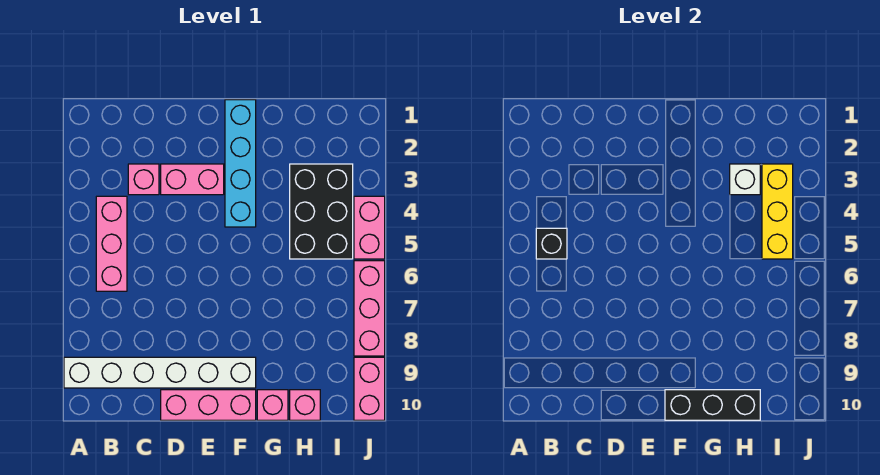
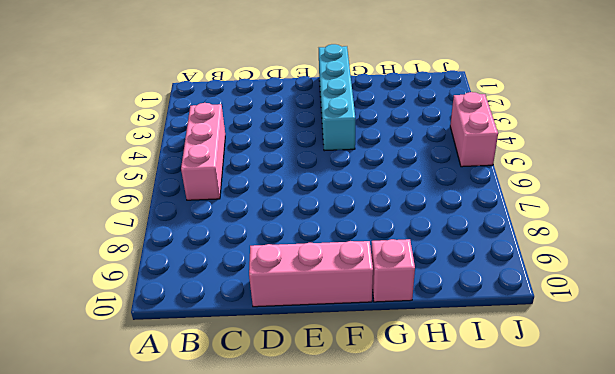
none -> white 1x6 brick [64,357,256,388]
none -> pink 1x1 brick [128,164,159,195]
none -> pink 1x2 brick [161,164,224,195]

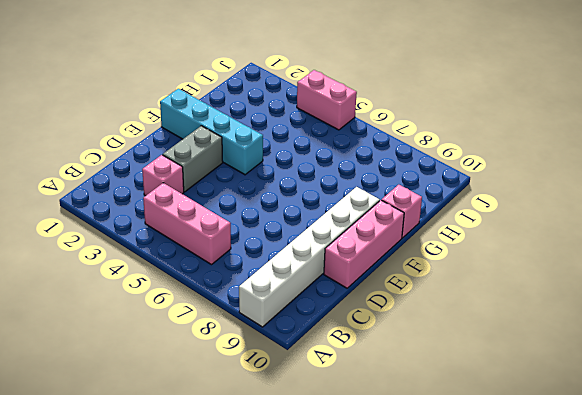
grey 1x2 brick [163,126,223,192] -> pink 1x2 brick [161,164,224,195]
none -> black 2x3 brick [290,164,353,259]
none -> pink 1x1 brick [290,390,320,420]
none -> pink 1x3 brick [354,261,385,356]

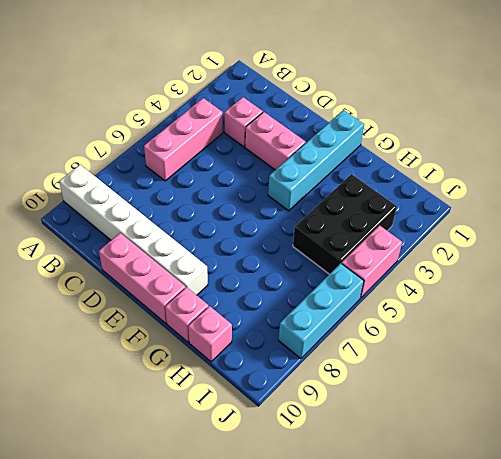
cyan 1x3 brick [278,263,364,359] -> pink 1x3 brick [354,261,385,356]
none -> pink 1x2 brick [354,357,385,420]
none -> black 1x1 brick [536,228,567,259]
none -> black 1x3 brick [665,390,760,420]

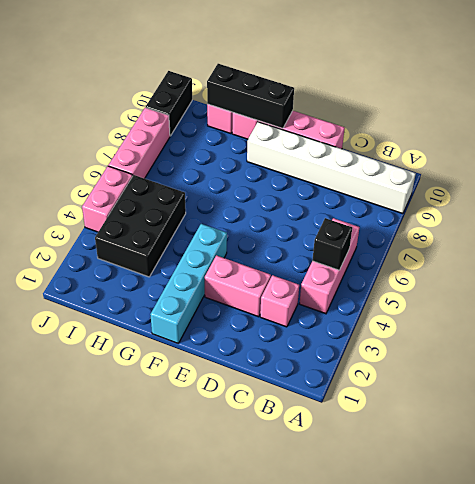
black 1x2 brick [146,71,192,136] -> pink 1x2 brick [354,357,385,420]
none -> white 1x1 brick [730,164,760,195]
none -> yellow 1x3 brick [762,164,793,259]

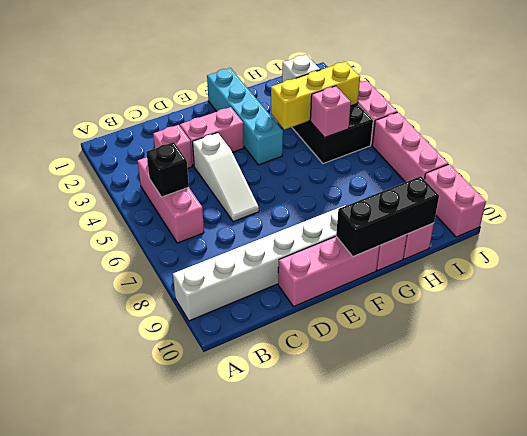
white 1x3 slope [193,133,259,222] -> none
yellow 1x3 brick [271,62,360,130] -> yellow 1x3 brick turned to [762,164,793,259]
pink 1x1 brick [310,86,351,138] -> none

